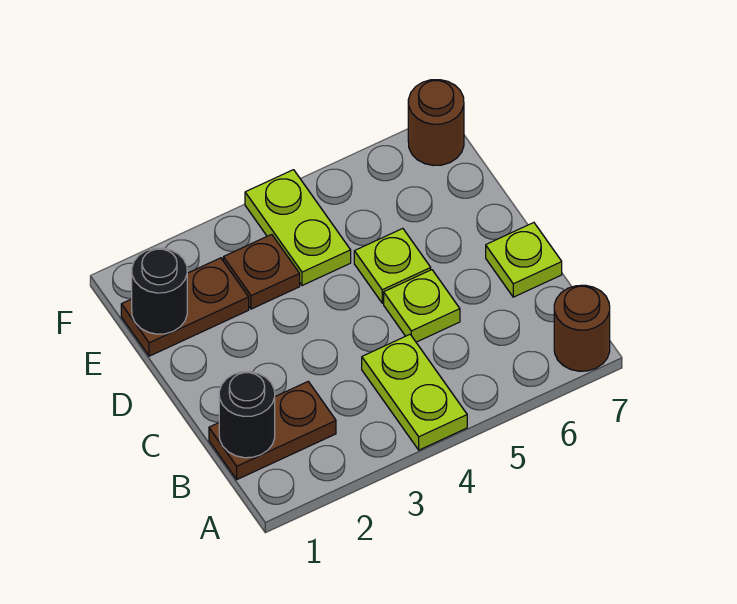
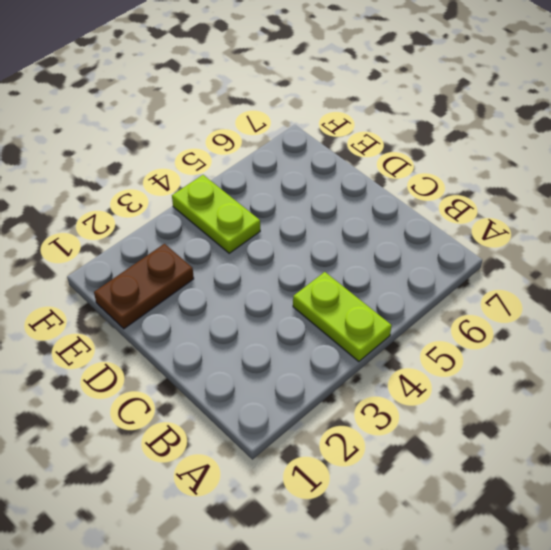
none -> brown 1x1 round brick [554,285,610,371]
none -> brown 1x2 plate [209,382,336,479]
none -> lime 1x1 plate [384,270,460,342]

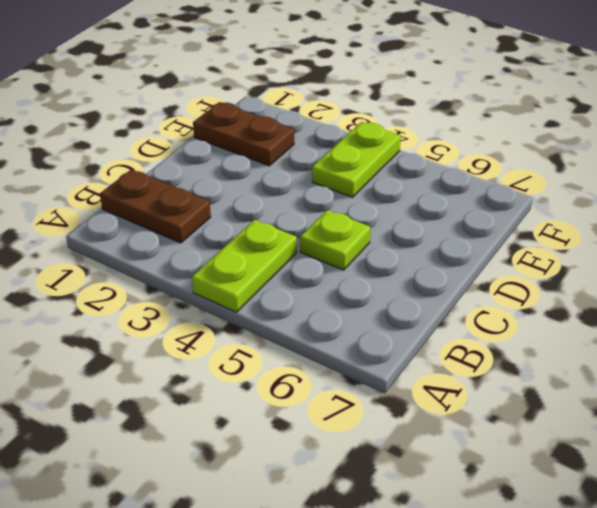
none -> brown 1x1 round brick [554,285,610,371]
none -> lime 1x1 plate [486,223,562,297]
none -> lime 1x1 plate [354,228,431,303]

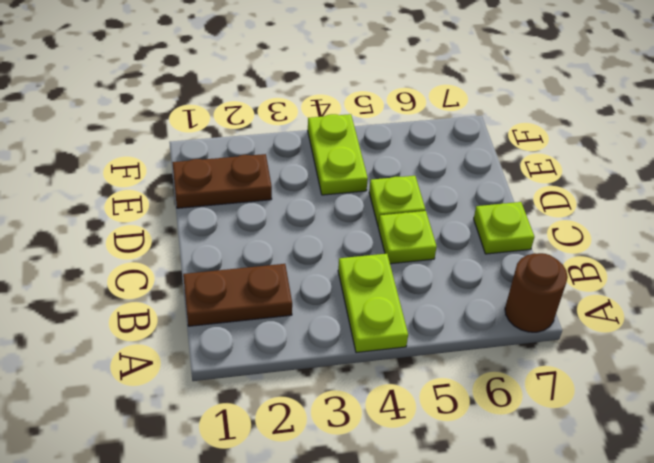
none -> brown 1x1 plate [223,234,300,309]
none -> brown 1x1 round brick [408,80,464,166]
none -> black 1x1 round brick [219,372,275,458]

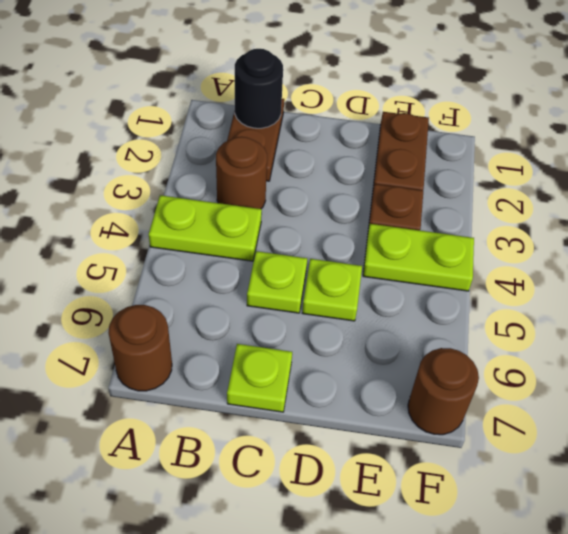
brown 1x1 round brick [216,137,267,209] -> none
none -> black 1x1 round brick [132,248,187,334]

